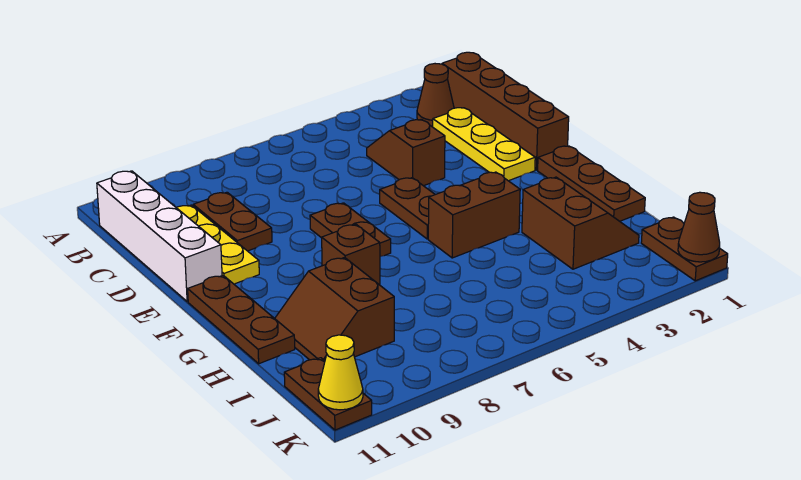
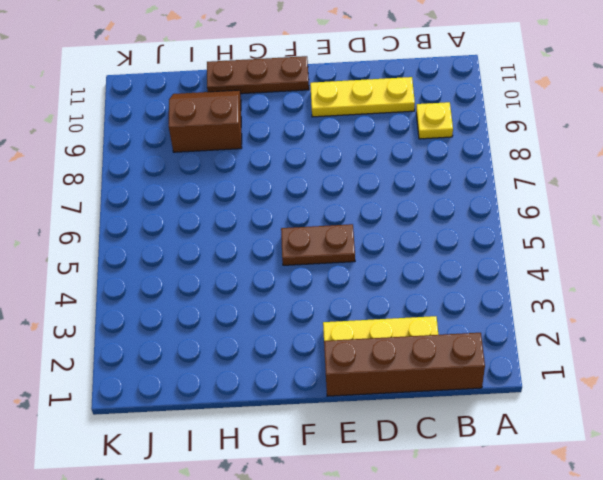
yellow 1x1 plate [416,102,453,139] -> none
none -> brown 1x1 cone [417,64,454,127]
none -> white 1x4 brick [97,171,222,302]
none -> brown 1x2 slope [367,119,445,186]

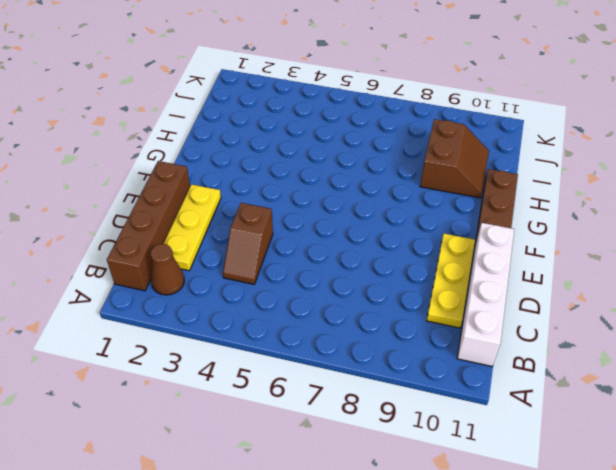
none -> brown 1x2 plate [193,192,272,251]
none -> brown 1x2 plate [380,178,435,239]
none -> brown 1x2 plate [310,203,391,256]

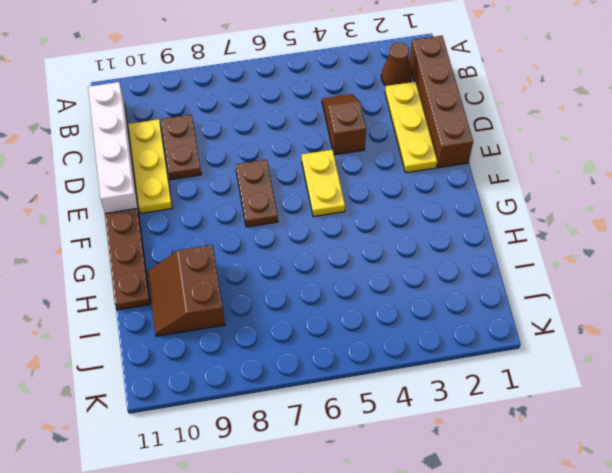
yellow 1x2 plate [302,150,345,217] -> brown 1x2 plate [380,178,435,239]
none -> brown 1x3 plate [538,146,645,221]
none -> brown 1x2 brick [428,172,520,258]
none -> brown 1x1 brick [322,224,380,285]

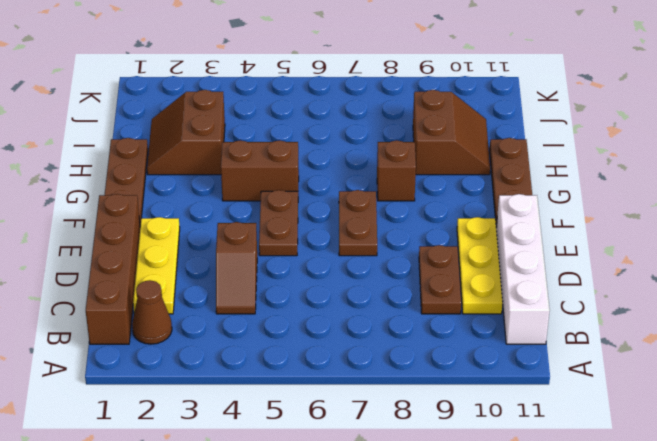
none -> brown 1x2 plate [641,217,728,281]
none -> brown 1x2 plate [284,358,372,430]
none -> brown 1x1 cone [678,192,720,262]

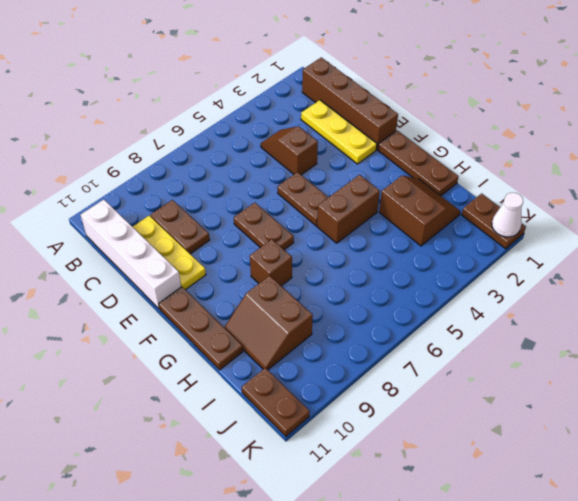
white 1x1 cone [492,193,523,237] -> brown 1x1 cone [678,192,720,262]
none -> brown 1x1 cone [417,64,454,127]
none -> yellow 1x1 cone [318,335,363,410]

